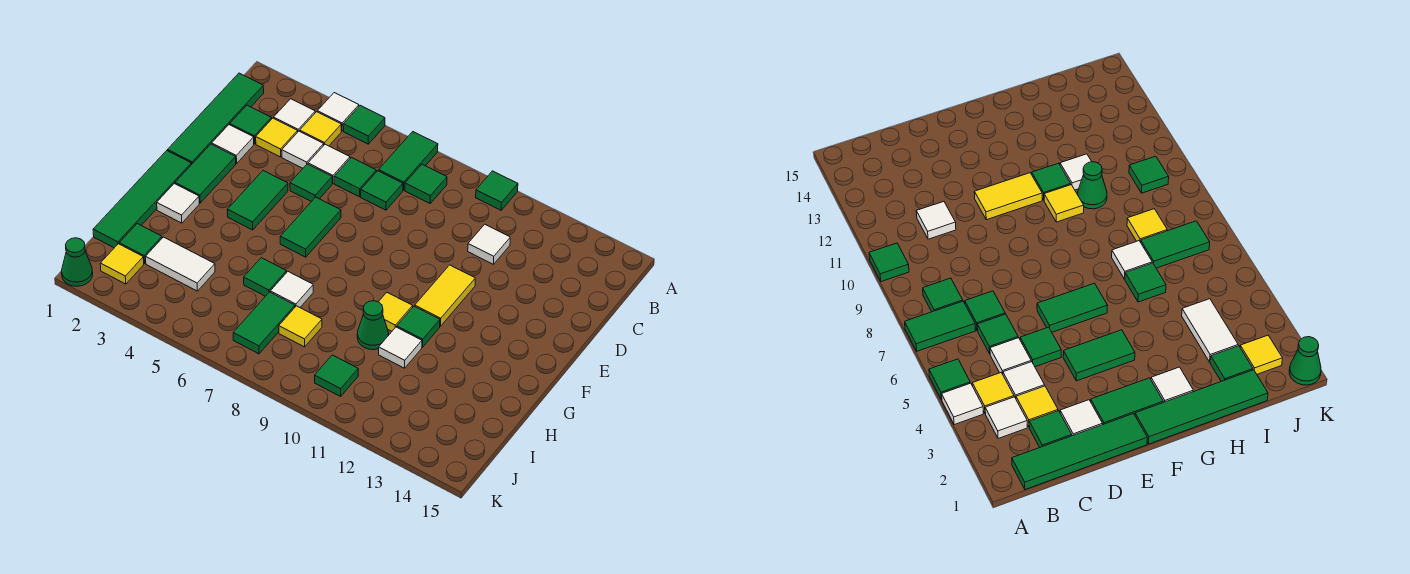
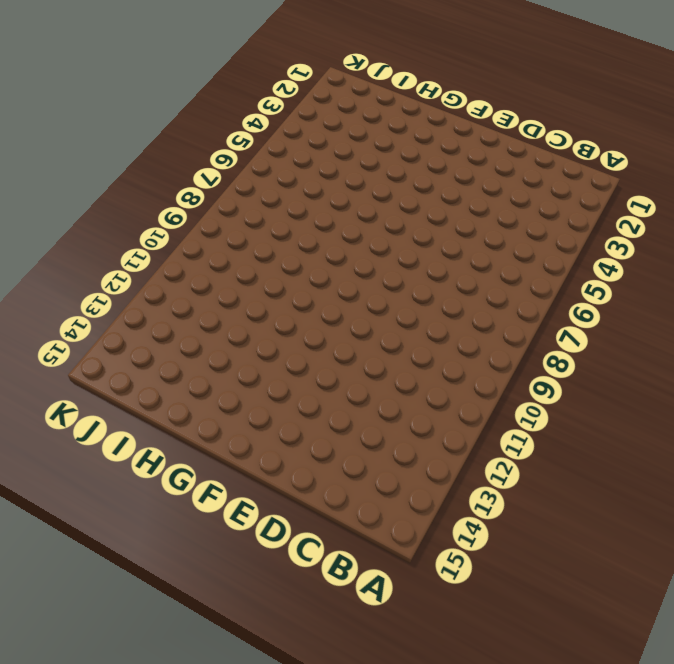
none -> white 1x1 tile [317,93,359,131]
none -> green 1x1 tile [343,105,385,144]
none -> green 1x2 tile [379,132,438,190]
none -> green 1x1 tile [476,171,518,210]

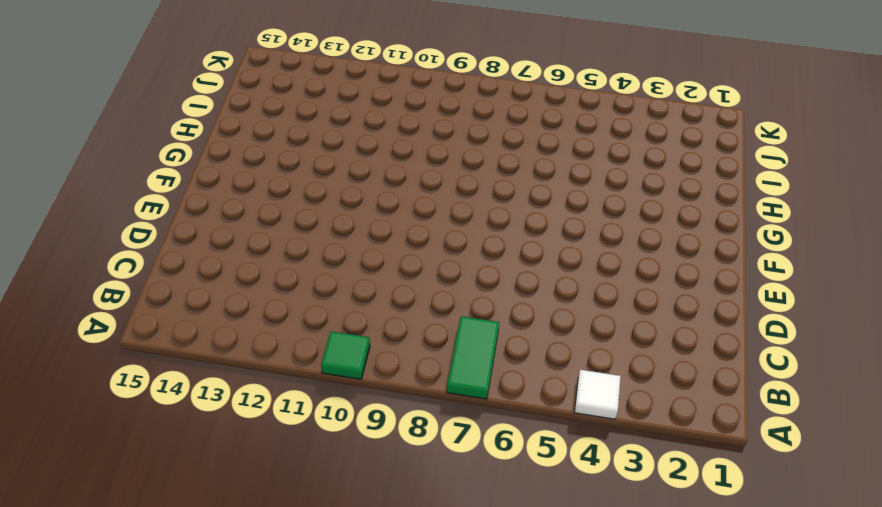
none -> green 1x1 tile [343,105,385,144]
none -> green 1x4 tile [168,73,264,165]
none -> white 1x1 tile [274,99,315,131]
none -> yellow 1x1 tile [300,112,341,146]

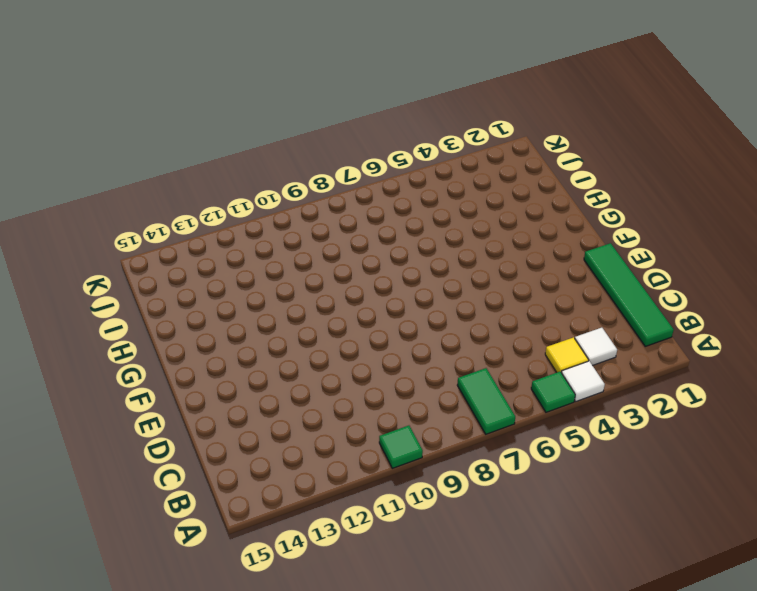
none -> green 1x1 tile [405,164,447,203]
none -> green 1x1 tile [230,105,272,144]
none -> yellow 1x1 tile [256,118,298,157]
none -> white 1x1 tile [282,131,324,168]

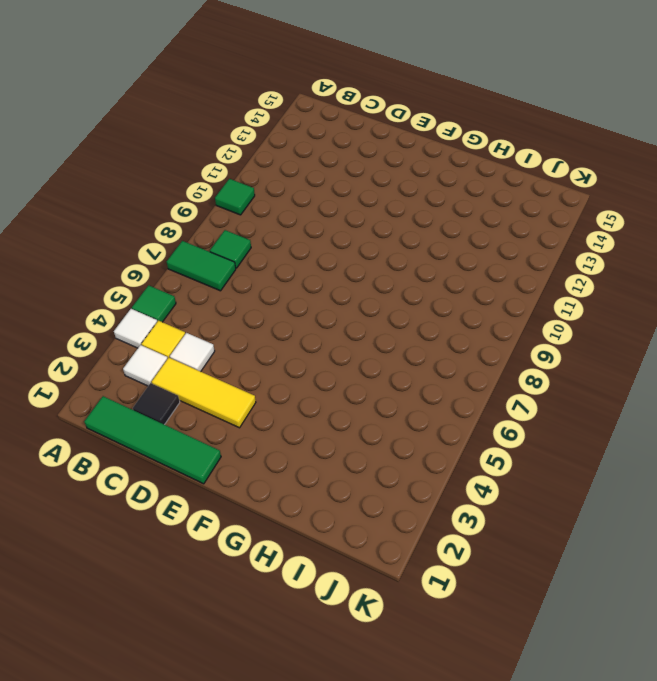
black 1x1 tile [133,383,180,425] -> green 1x1 tile [230,105,272,144]
yellow 1x3 tile [152,358,256,428] -> yellow 1x1 tile [256,118,298,157]
none -> white 1x1 tile [308,144,350,183]
none -> green 1x1 tile [334,157,376,197]
none -> green 1x1 tile [361,171,403,210]
none -> white 1x1 tile [468,224,510,264]

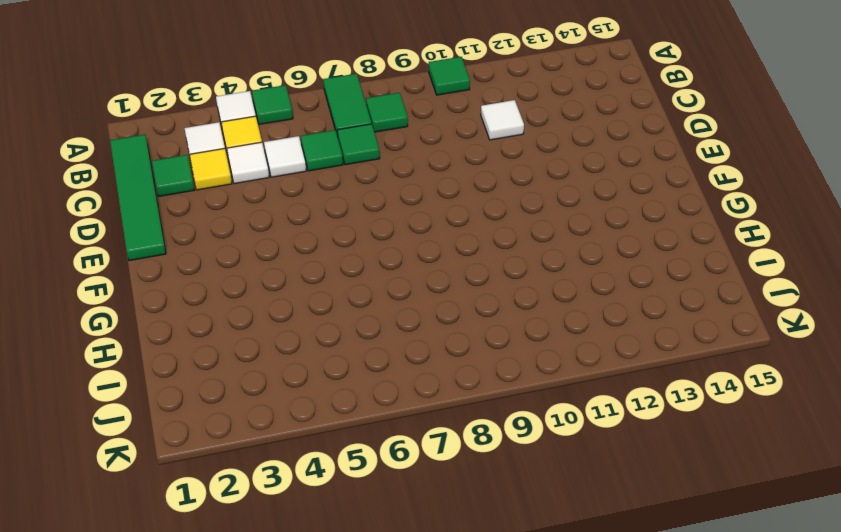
none -> white 1x1 tile [212,125,254,163]
none -> green 1x1 tile [290,164,332,202]
none -> green 1x2 tile [175,144,236,203]
none -> green 1x2 tile [227,171,288,230]

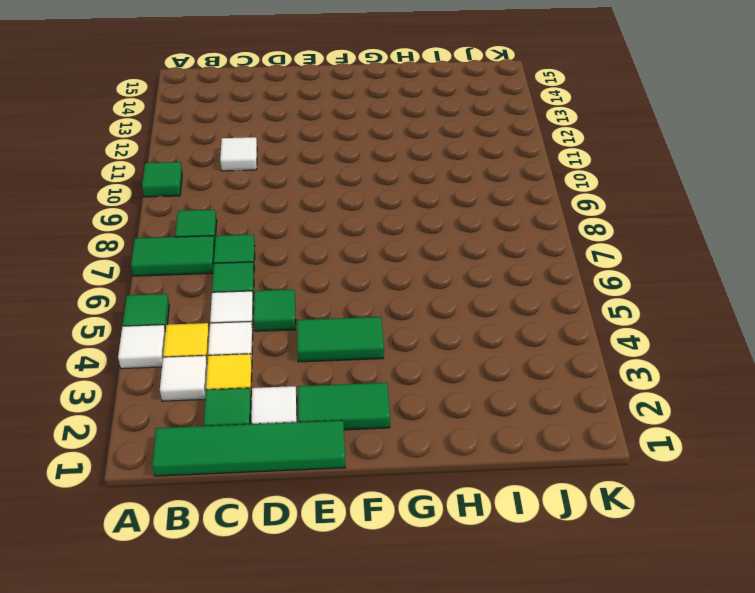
none -> green 1x2 tile [280,197,341,257]
none -> yellow 1x2 tile [415,265,475,326]
none -> green 1x4 tile [93,151,191,248]
none -> white 1x1 tile [157,184,199,223]

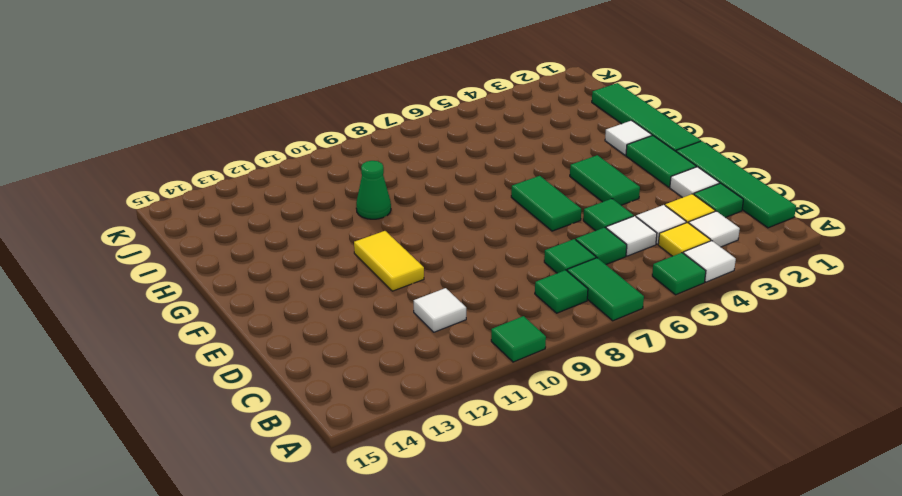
none -> yellow 1x1 tile [379,293,413,331]
none -> green 1x1 tile [397,306,440,347]
none -> green 1x1 tile [244,258,287,296]
none -> white 1x1 tile [270,272,313,307]

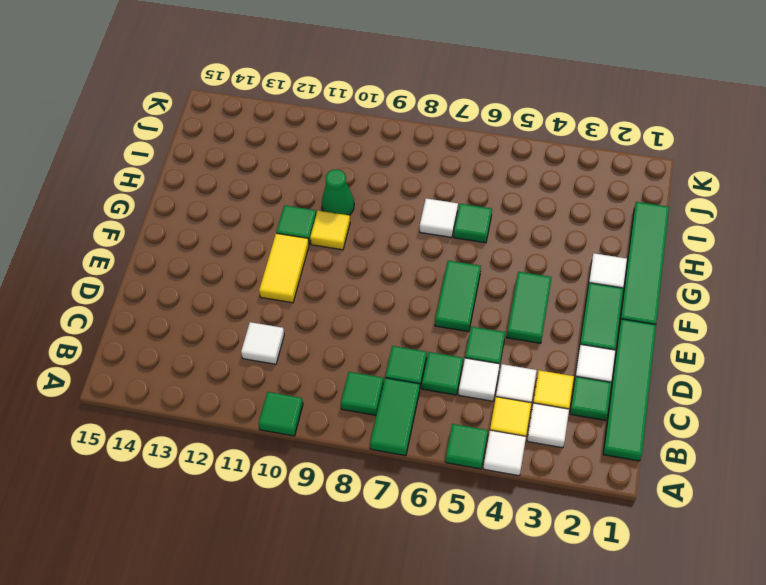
none -> white 1x1 tile [379,327,422,368]
none -> green 1x1 tile [119,224,162,264]
none -> white 1x2 tile [146,237,215,291]
none -> green 1x2 tile [233,292,295,354]

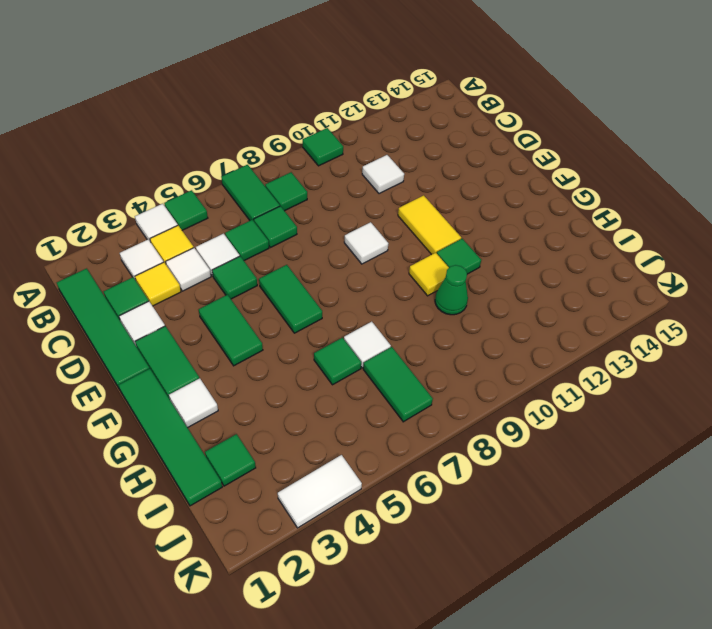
white 1x1 tile [344,222,388,264] -> white 1x1 tile moved to [379,327,422,368]
white 1x2 tile [278,455,362,528] -> white 1x2 tile moved to [146,237,215,291]
none -> yellow 1x1 tile [279,306,322,347]
none -> yellow 1x1 tile [100,244,144,284]
none -> green 1x1 tile [315,355,358,396]
none -> green 1x1 cone [62,238,93,286]

